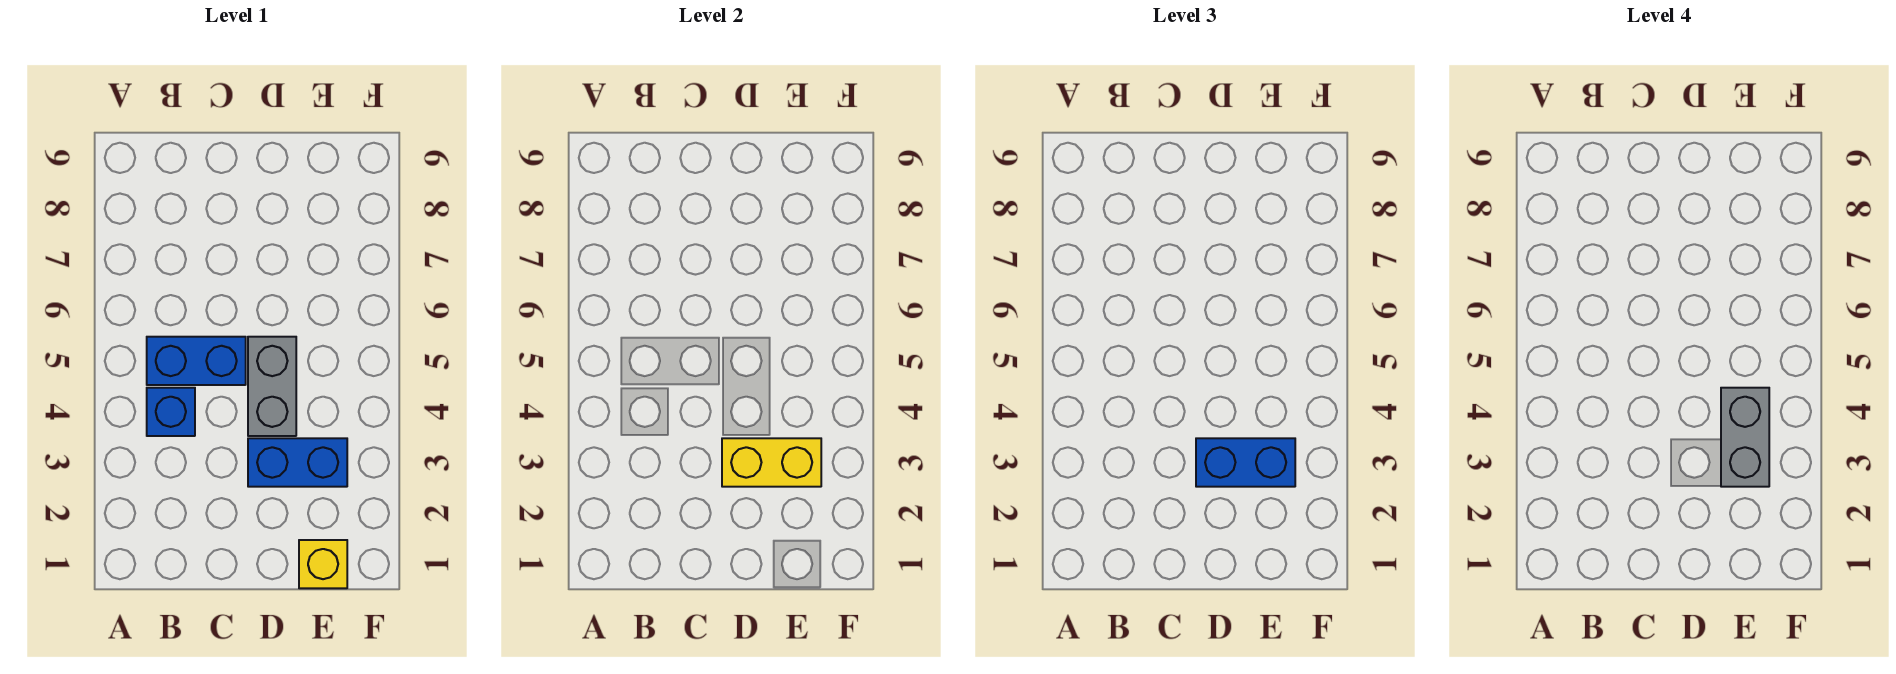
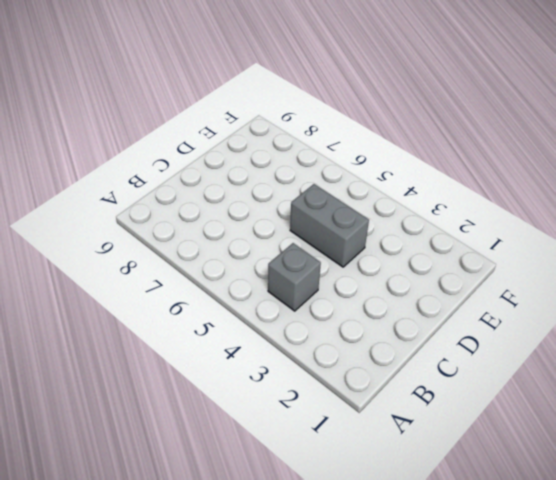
grey 1x1 brick [268,243,321,311] -> blue 1x1 brick [147,388,195,436]
none -> blue 1x2 brick [147,337,246,385]
none -> blue 1x2 brick [248,438,347,487]

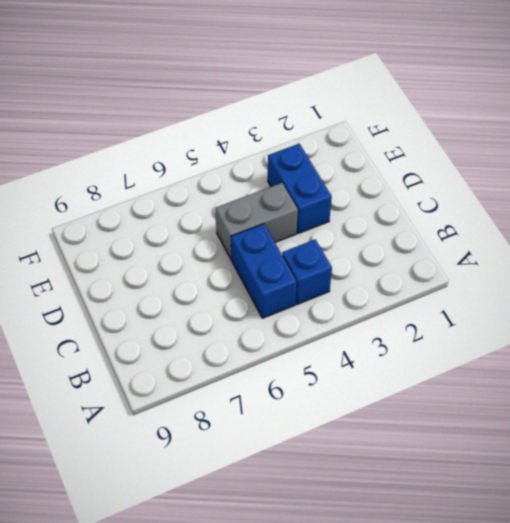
none -> yellow 1x1 brick [299,540,347,588]
none -> yellow 1x2 brick [722,438,821,487]

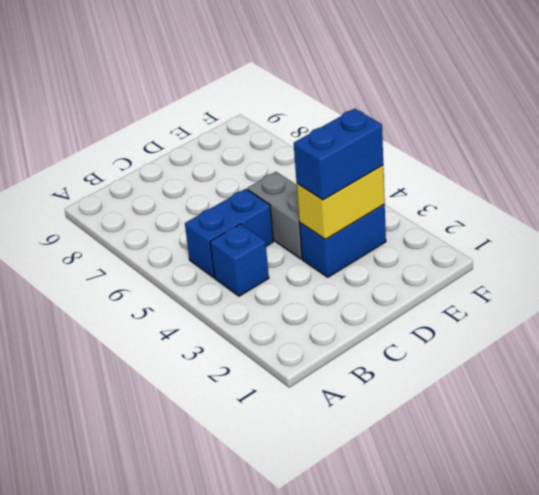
none -> yellow 1x1 brick [299,540,347,588]
none -> grey 1x2 brick [1721,388,1769,487]

